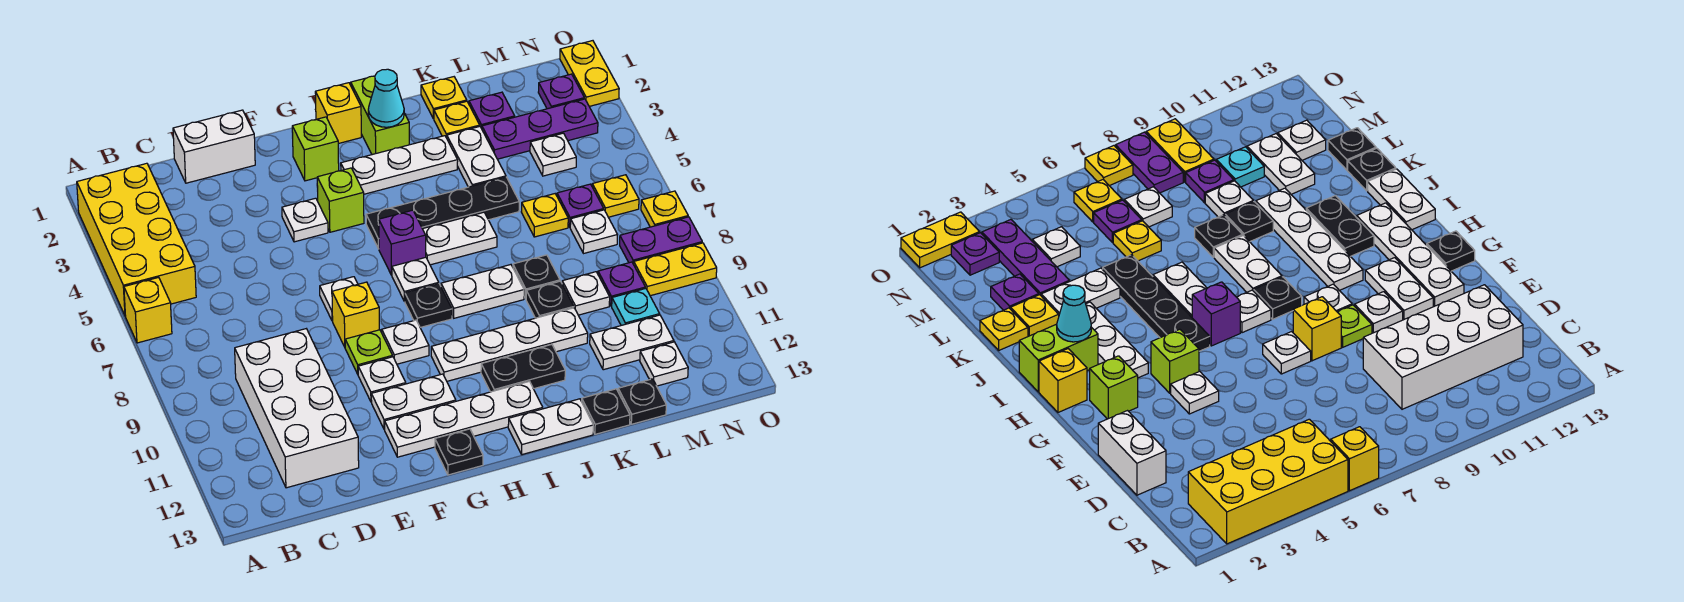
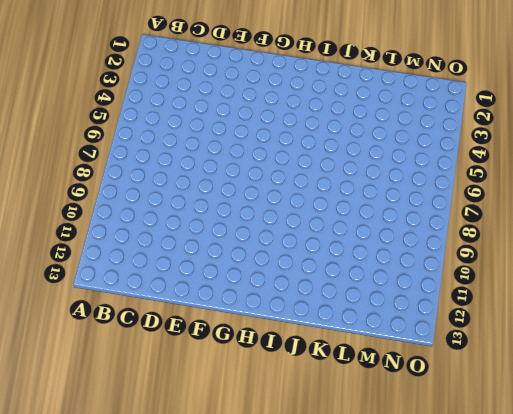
none -> yellow 2x4 brick [77,163,196,316]
none -> yellow 1x1 brick [124,277,172,343]
none -> white 2x4 brick [235,329,359,488]
none -> white 1x2 brick [173,110,255,183]

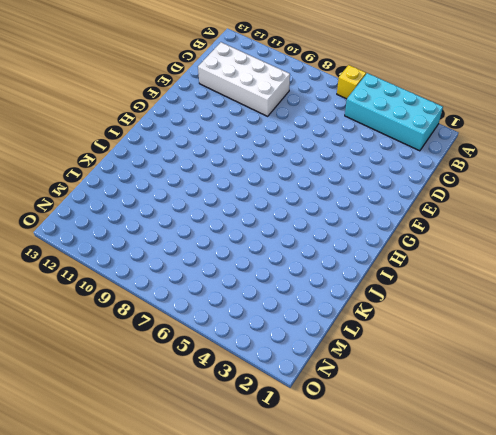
cyan 2x4 brick [345,73,443,151] -> yellow 2x4 brick [77,163,196,316]
none -> white 1x2 brick [173,110,255,183]
none -> white 1x1 plate [282,198,328,242]
none -> white 1x1 plate [320,277,358,321]
none -> yellow 1x1 brick [332,282,379,347]

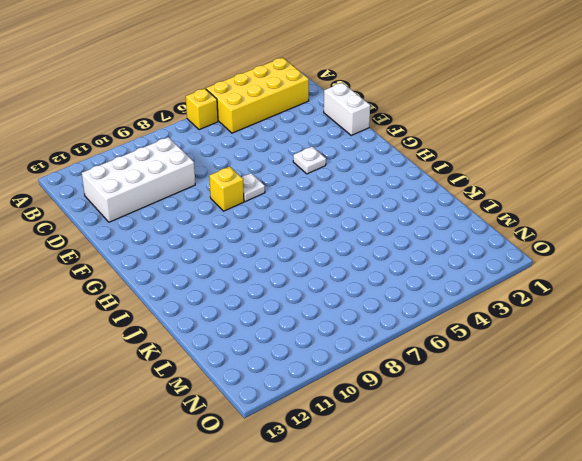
none -> lime 1x1 plate [345,330,393,374]
none -> white 1x1 plate [358,357,406,402]
none -> white 1x2 plate [371,374,456,430]
none -> white 1x4 plate [385,381,543,457]

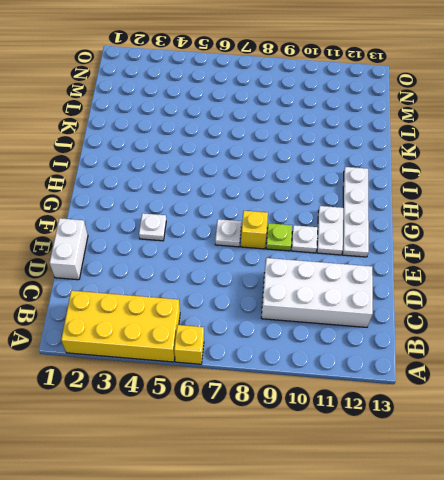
none -> lime 1x1 brick [292,117,339,181]
none -> lime 1x1 brick [317,168,364,232]
none -> white 1x1 plate [382,320,429,364]
none -> black 1x1 plate [435,429,483,475]

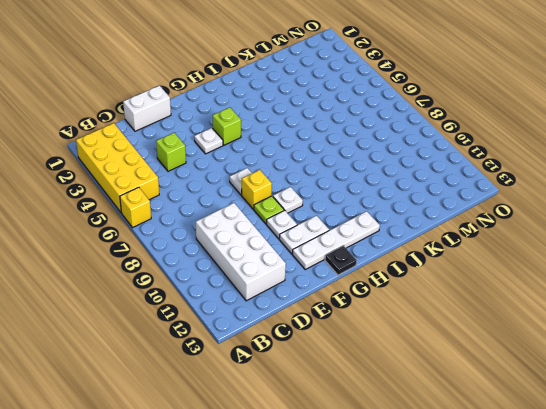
lime 1x1 brick [156,133,186,171] -> lime 1x1 brick moved to [292,117,339,181]
none -> yellow 1x1 brick [315,83,361,144]
none -> white 1x3 plate [341,136,458,194]
none -> black 1x4 plate [366,177,519,249]
none -> purple 1x1 brick [379,210,426,275]

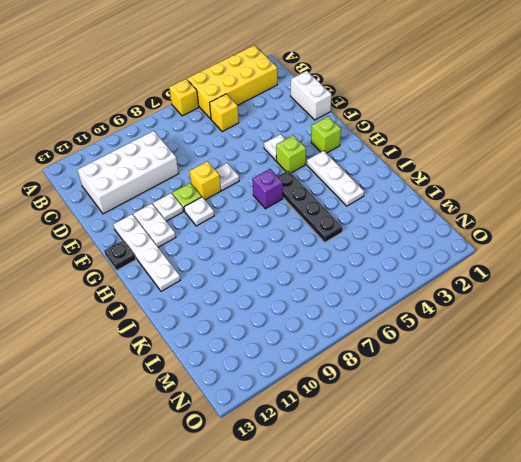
yellow 1x1 brick [210,94,239,132] -> yellow 1x1 brick moved to [315,83,361,144]
none -> white 1x1 plate [392,257,439,302]
none -> black 1x1 plate [405,284,452,327]
none -> white 1x4 plate [431,308,588,381]
none -> lime 1x2 brick [351,76,409,155]

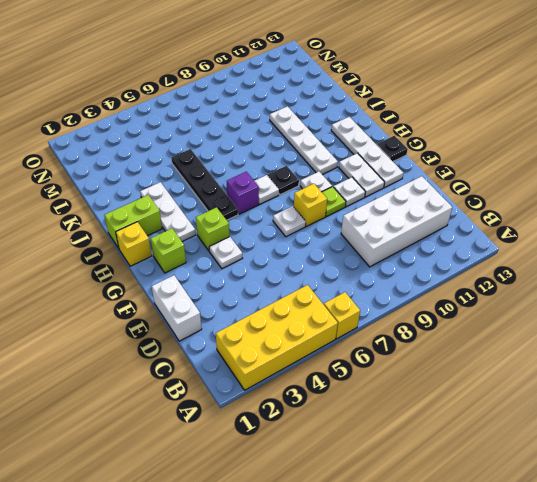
none -> white 1x2 plate [423,212,497,265]
none -> white 1x2 plate [441,265,524,318]
none -> black 1x2 plate [481,345,565,392]
none -> white 1x2 plate [508,399,593,455]

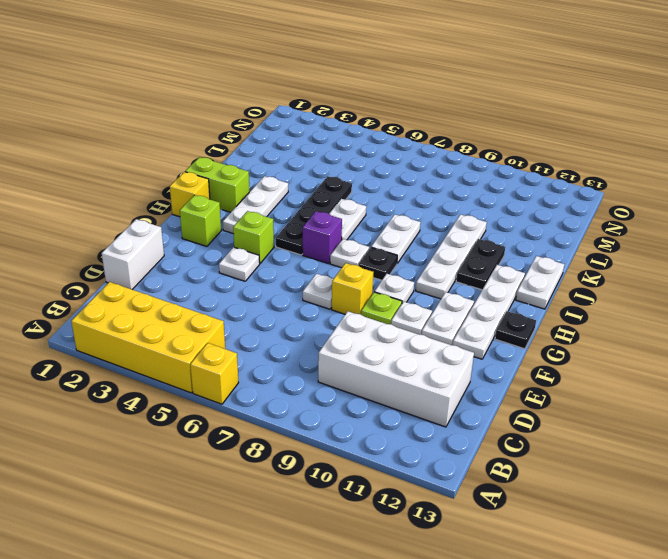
none -> yellow 1x1 plate [421,77,467,119]
none -> yellow 1x1 plate [434,101,480,138]
none -> white 1x2 plate [447,127,506,187]
none -> black 1x1 plate [513,255,560,299]

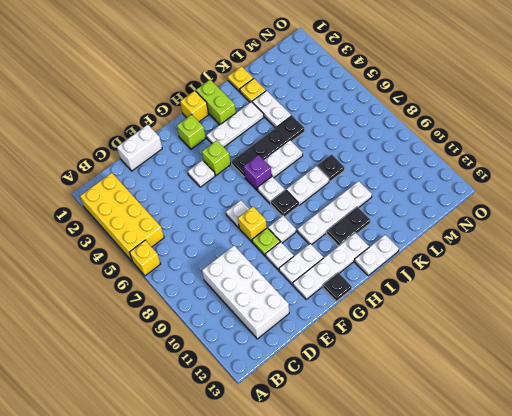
none -> black 1x1 plate [526,281,574,318]
none -> black 1x1 plate [582,389,630,434]
none -> purple 1x1 plate [469,92,515,129]
none -> purple 1x3 plate [482,99,598,159]

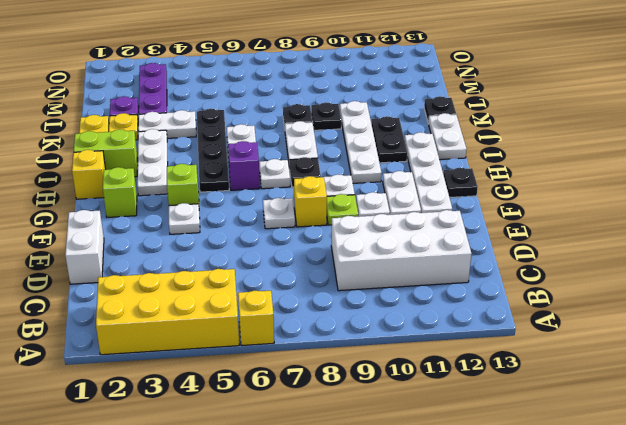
none -> yellow 1x1 plate [521,194,568,237]
none -> white 1x1 plate [562,272,610,315]
none -> white 1x2 plate [590,315,674,370]
none -> black 1x1 plate [618,379,666,424]

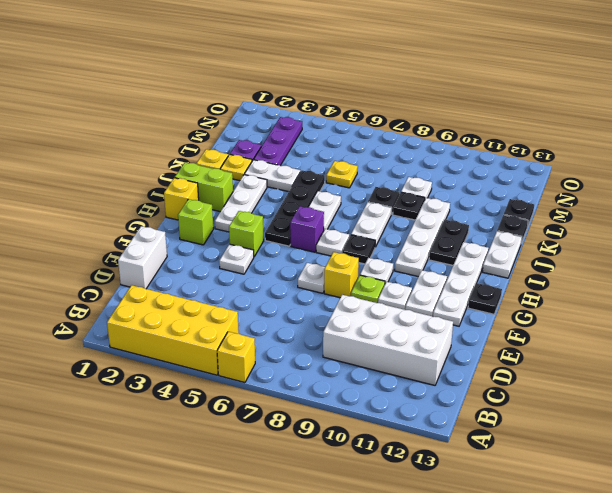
none -> white 1x2 plate [590,315,674,370]
none -> white 1x1 plate [530,133,576,176]
none -> purple 1x1 plate [557,184,604,227]
none -> white 1x1 plate [570,210,617,254]

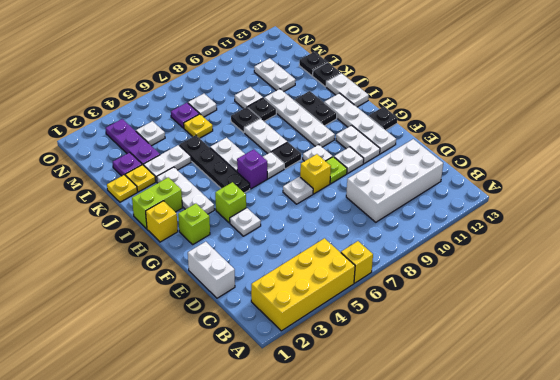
none -> purple 1x1 plate [598,262,645,306]
none -> cyan 1x1 plate [612,288,660,325]
none -> white 1x1 plate [640,342,688,386]
none -> purple 1x1 plate [538,74,584,109]

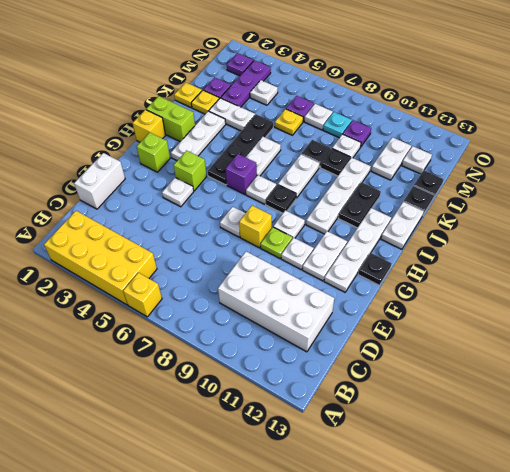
cyan 1x1 plate [323,112,352,138] -> cyan 1x1 plate moved to [612,288,660,325]
none -> yellow 1x1 plate [592,175,639,217]
none -> purple 1x2 plate [620,217,702,264]
none -> yellow 1x2 plate [634,243,717,296]
none -> yellow 1x2 plate [560,41,619,106]

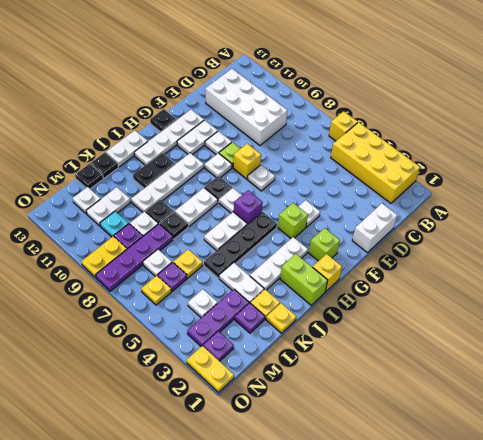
purple 1x4 plate [96,224,173,291] -> purple 1x2 plate [620,217,702,264]
none -> yellow 1x1 plate [641,191,688,227]
none -> cyan 1x1 cone [368,69,404,127]

